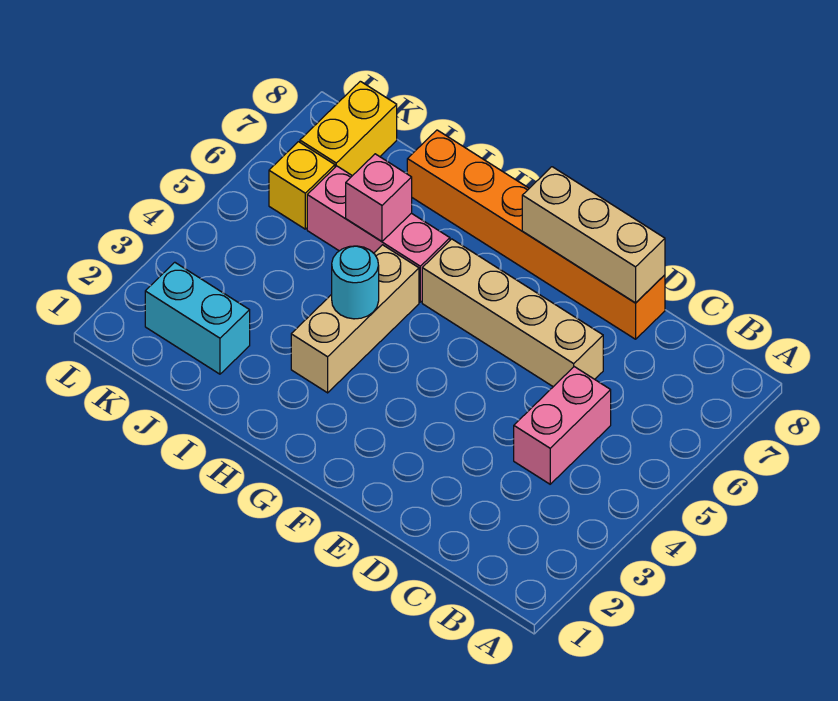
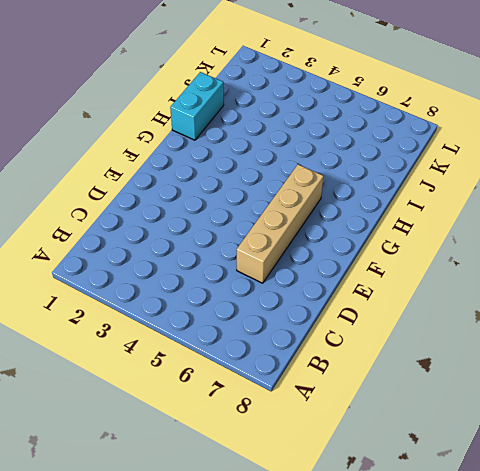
cyan 1x2 brick [170,72,224,140] -> cyan 1x2 brick moved to [145,262,250,374]
none -> pink 1x2 brick [514,367,611,484]
none -> orange 1x6 brick [407,130,665,339]

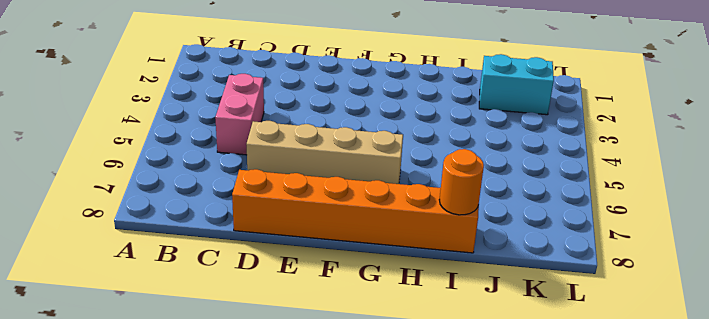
orange 1x1 round brick [439,149,484,215] -> none
none -> tan 1x3 brick [291,245,419,393]
none -> pink 1x3 brick [307,166,450,302]

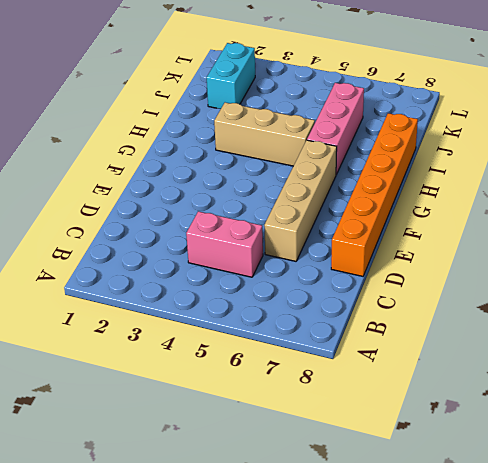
none -> yellow 1x1 brick [269,142,335,229]
none -> yellow 1x2 brick [300,81,397,176]

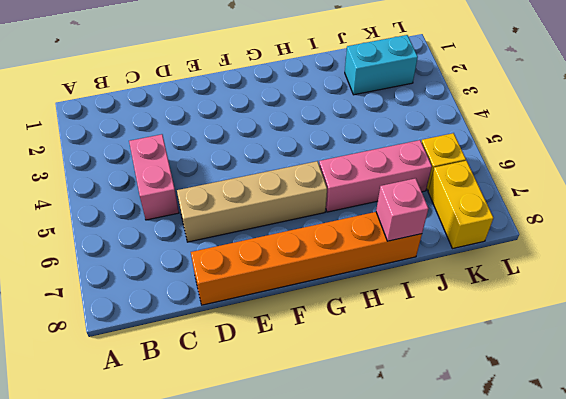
pink 1x1 brick [376,178,428,241] -> pink 1x1 brick moved to [346,154,412,241]
none -> tan 1x3 brick [291,245,419,393]
none -> tan 1x3 brick [522,167,665,303]

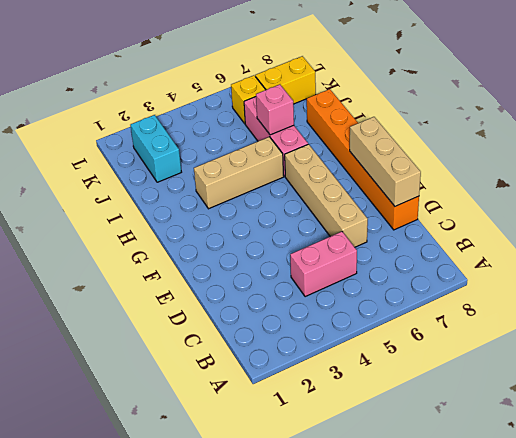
none -> cyan 1x1 round brick [332,246,379,319]

